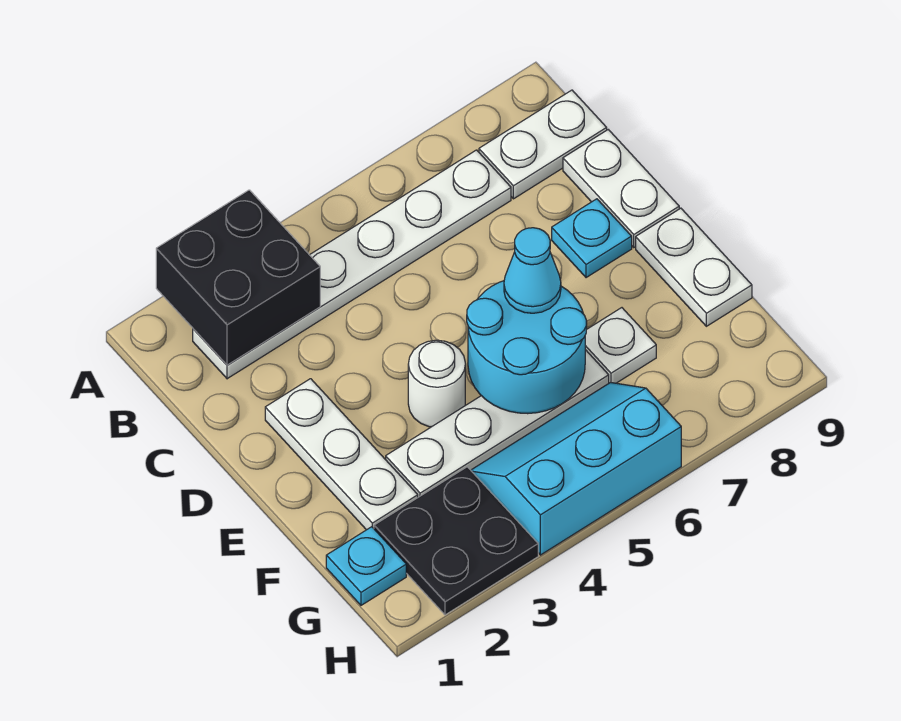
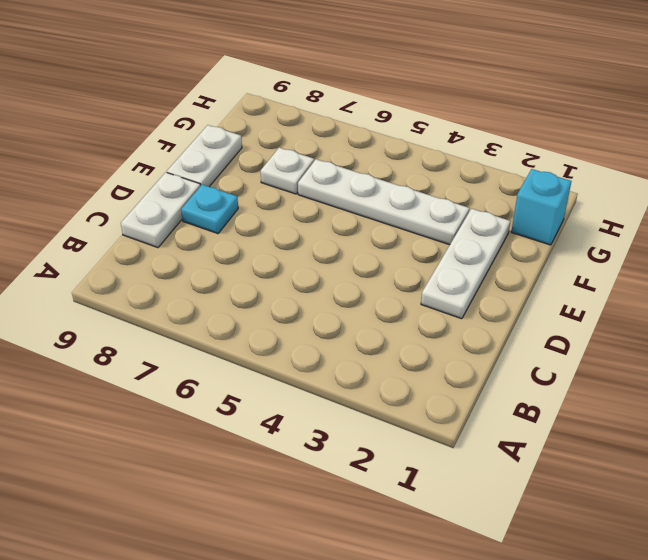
cyan 1x1 brick [511,169,571,245] -> cyan 1x1 plate [326,527,406,605]
none -> white 1x6 plate [193,150,511,379]
none -> white 1x2 plate [479,90,607,199]
none -> white 1x1 round brick [408,340,465,427]

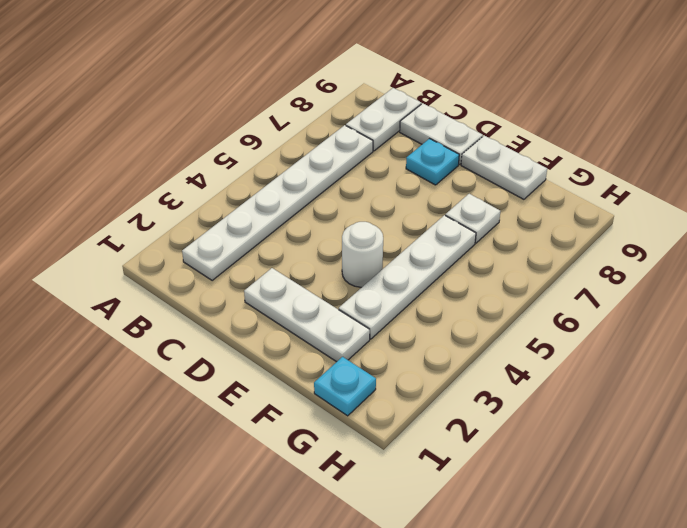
none -> black 2x2 plate [374,467,538,615]
none -> cyan 2x3 slope [471,382,681,555]
none -> black 2x2 brick [156,190,320,365]

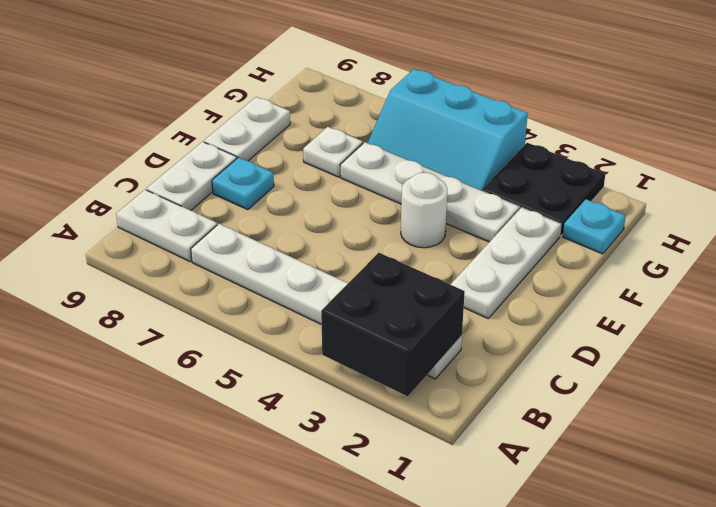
none -> cyan 2x2 round brick [467,281,587,414]
none -> cyan 1x1 cone [504,228,561,313]

